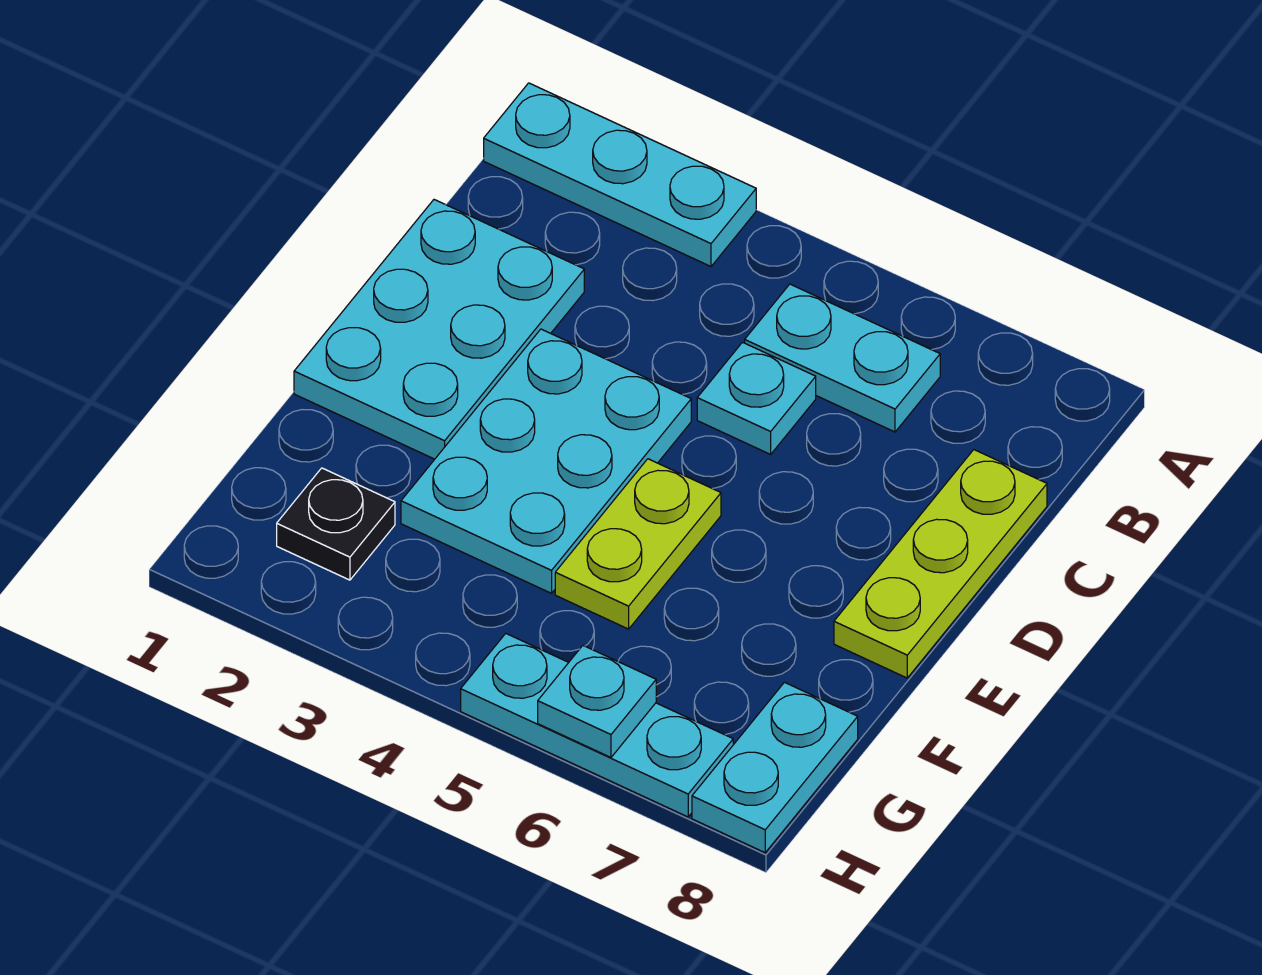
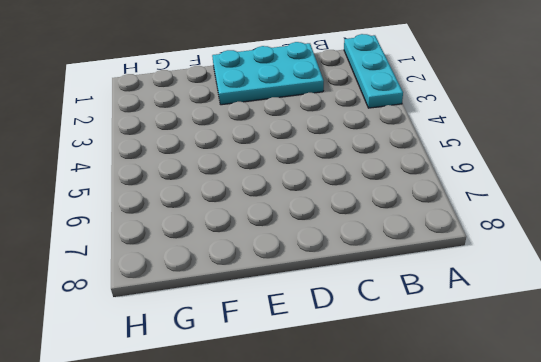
none -> cyan 1x2 plate [745,284,940,432]
none -> cyan 1x1 plate [697,342,816,454]

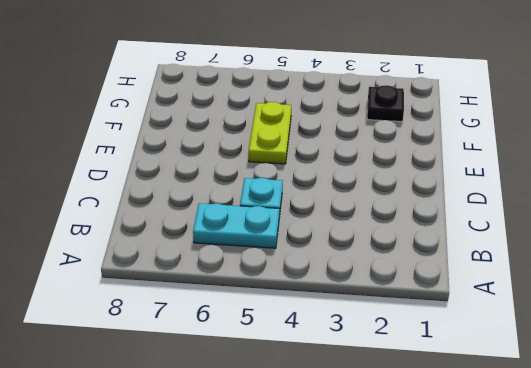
none -> cyan 1x3 plate [484,83,756,266]
none -> cyan 2x3 plate [294,200,584,459]

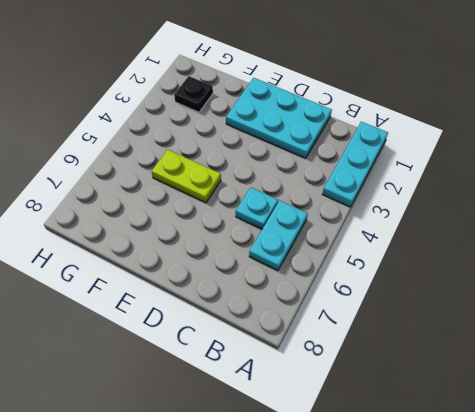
none -> lime 1x3 plate [834,450,1047,678]
none -> cyan 2x3 plate [401,329,691,593]

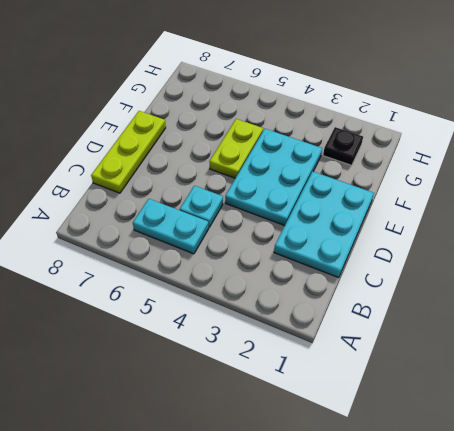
none -> cyan 1x3 plate [484,83,756,266]
none -> cyan 1x2 plate [692,682,858,853]

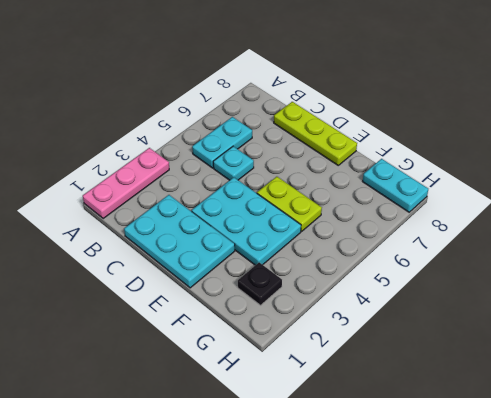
pink 1x3 plate [83,148,169,218] -> cyan 1x3 plate [484,83,756,266]
none -> cyan 1x3 plate [461,634,733,817]
none -> cyan 1x1 plate [538,646,656,757]

